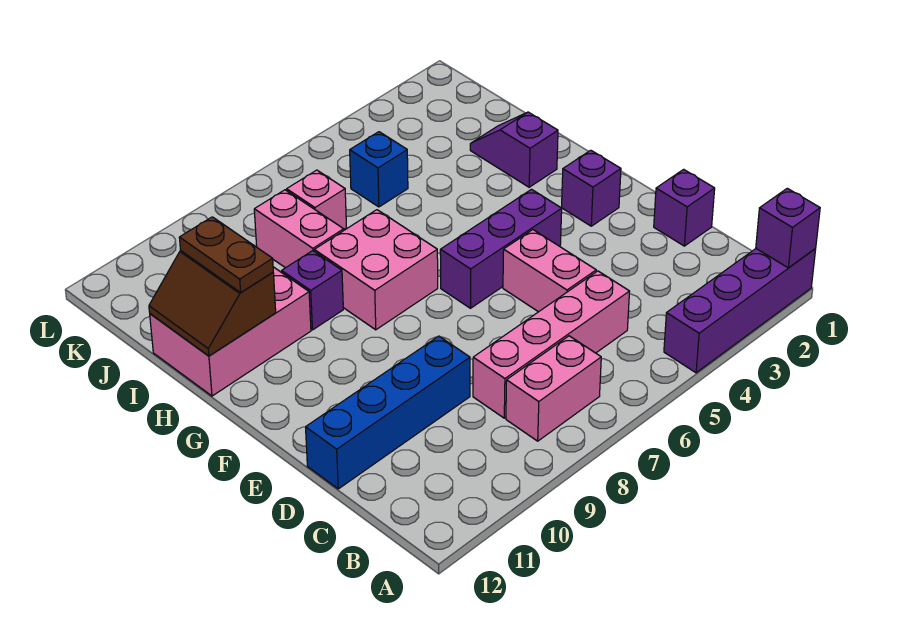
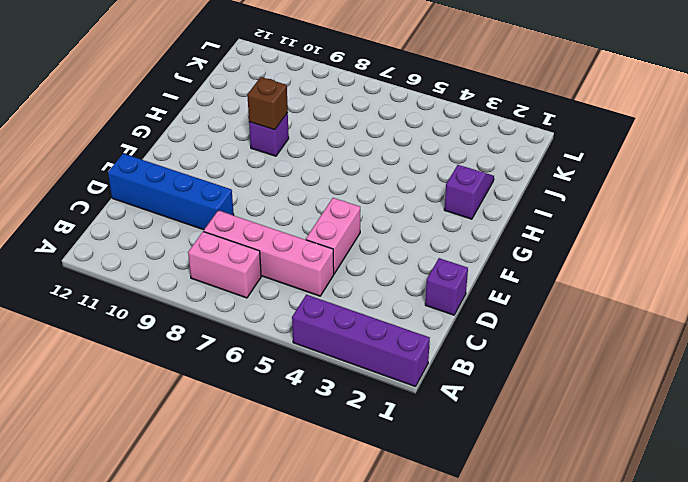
brown 1x1 brick [247,77,288,130] -> none
none -> purple 1x1 brick [562,150,621,226]
none -> purple 1x3 brick [440,189,562,308]
none -> pink 2x2 brick [314,210,438,330]

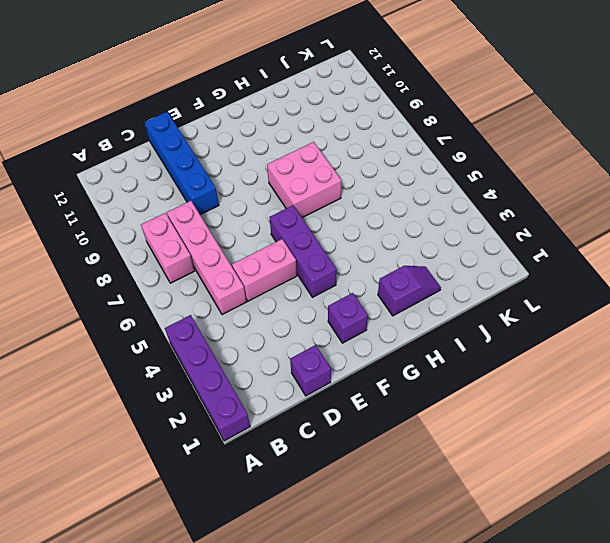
none -> purple 1x1 brick [282,251,343,330]
none -> pink 2x3 brick [150,267,311,396]
none -> pink 1x2 brick [254,190,344,268]

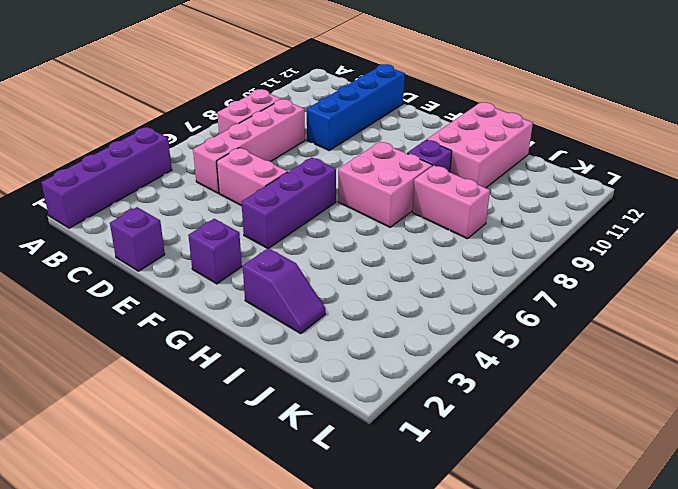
none -> blue 1x1 brick [350,132,408,207]
none -> pink 1x1 brick [287,170,346,229]
none -> purple 1x1 brick [756,188,820,268]

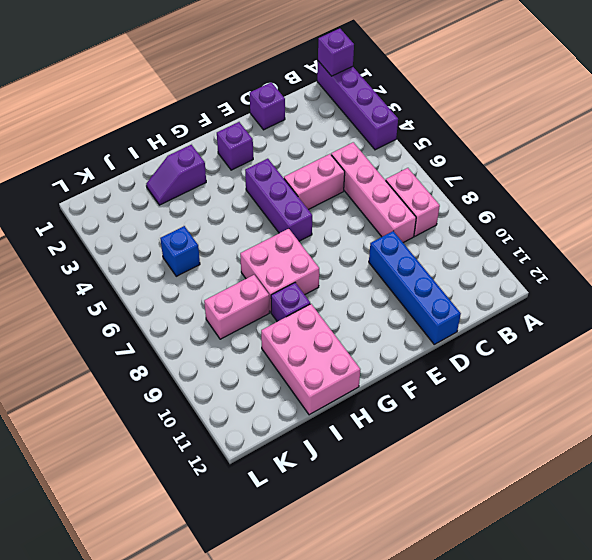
none -> pink 1x1 brick [287,170,346,229]
none -> brown 2x2 slope [149,251,276,356]
none -> brown 1x2 plate [179,217,273,292]

